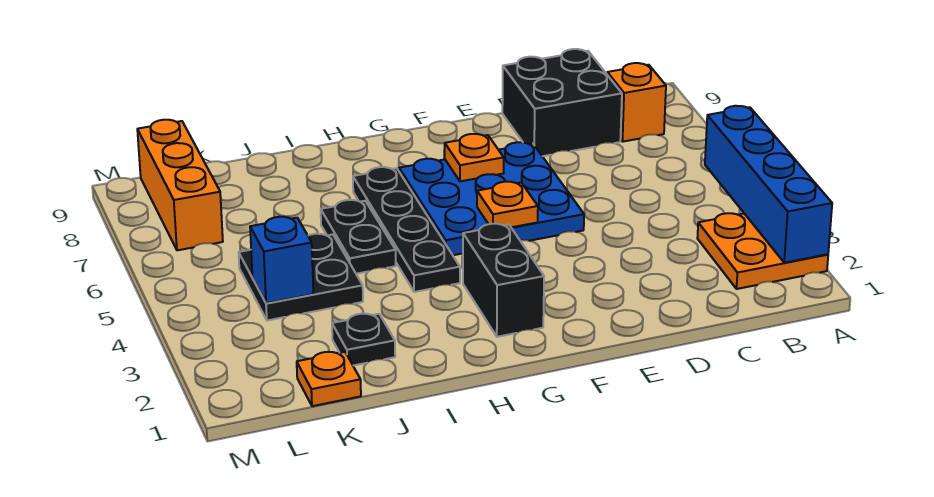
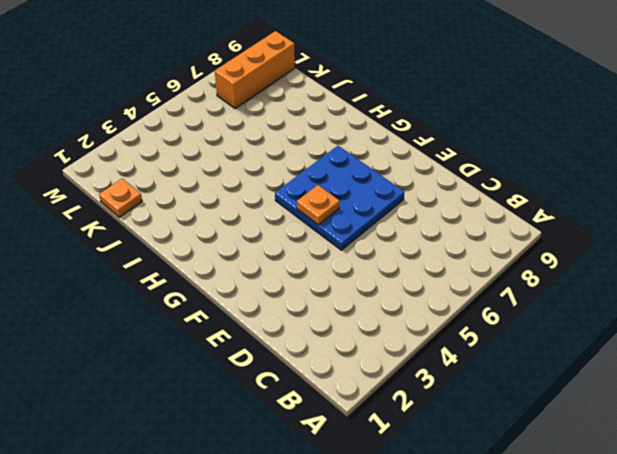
none -> orange 2x2 plate [697,213,828,289]
none -> orange 1x1 brick [607,63,666,142]
none -> black 2x2 brick [502,49,622,156]

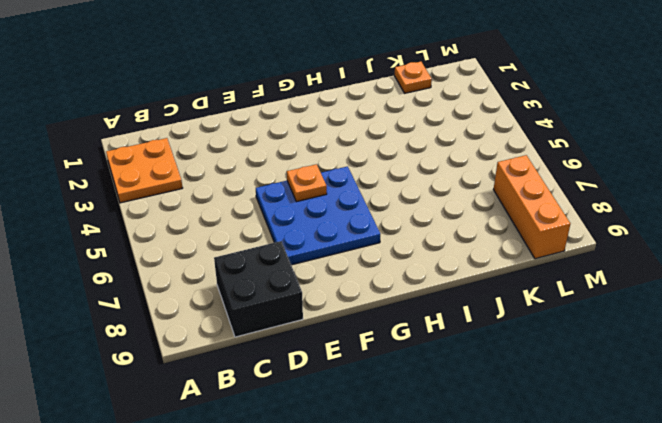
none -> orange 1x1 brick [607,63,666,142]
none -> black 1x2 brick [463,224,544,337]
none -> black 1x4 plate [353,167,460,292]

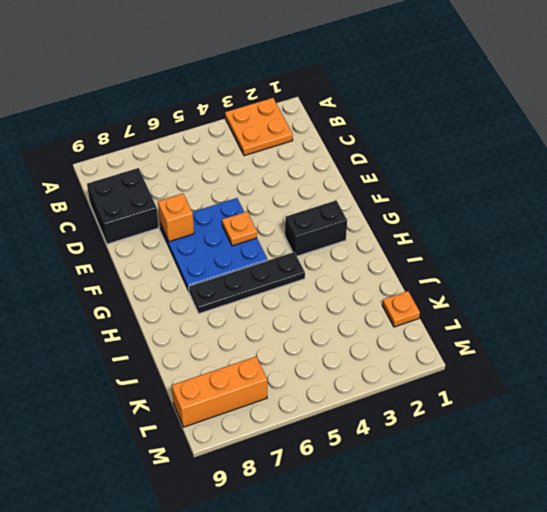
orange 1x1 brick [158,194,194,242] -> orange 1x1 brick moved to [607,63,666,142]
none -> black 1x2 plate [321,200,396,274]
none -> black 1x1 plate [332,314,395,366]
none -> black 2x2 plate [239,234,363,320]

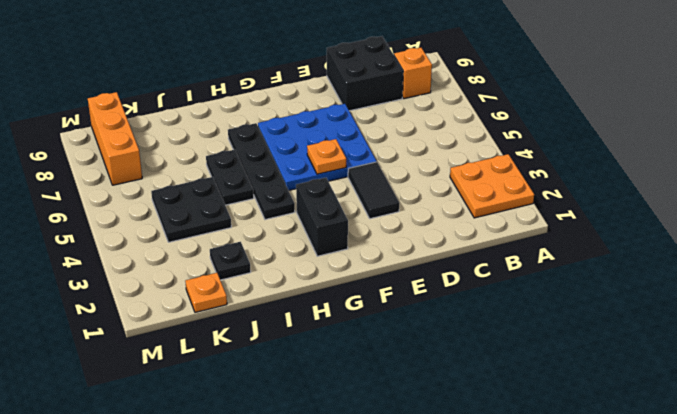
black 1x2 tile [348,162,399,219] -> none
none -> blue 1x4 brick [705,106,832,263]
none -> orange 1x1 plate [445,134,504,181]
none -> blue 1x1 brick [250,217,313,303]

